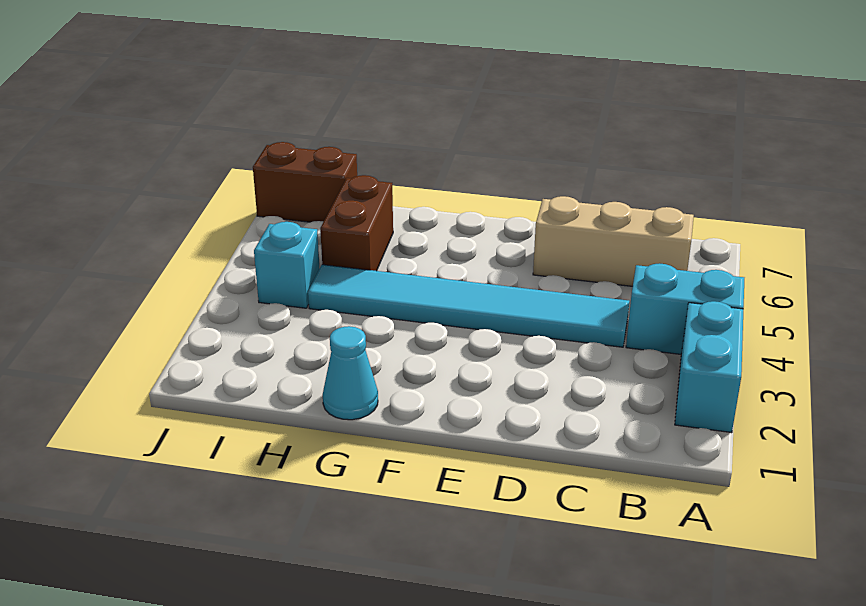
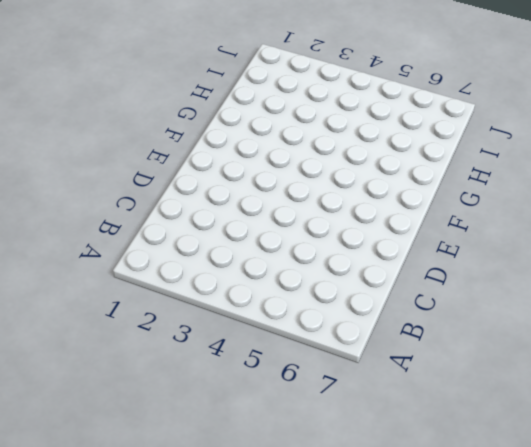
none -> cyan 1x2 brick [675,301,743,433]
none -> cyan 1x2 brick [626,263,744,354]

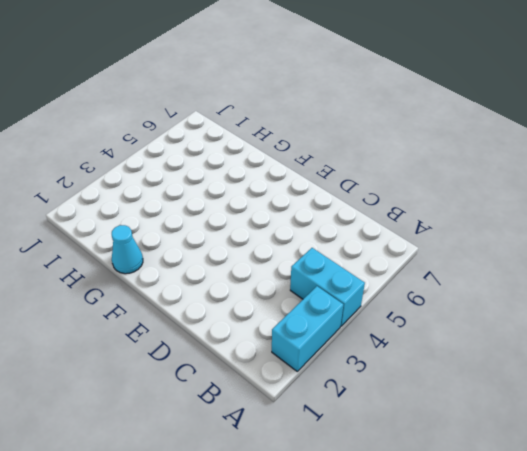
none -> tan 1x3 brick [533,196,694,286]
none -> cyan 1x6 tile [308,265,629,347]

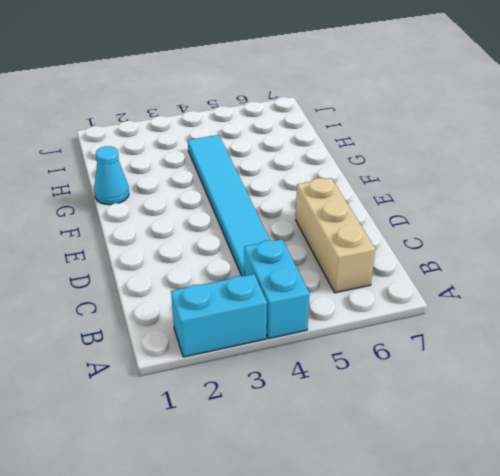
none -> brown 1x2 brick [320,175,393,271]
none -> cyan 1x1 brick [254,222,319,308]

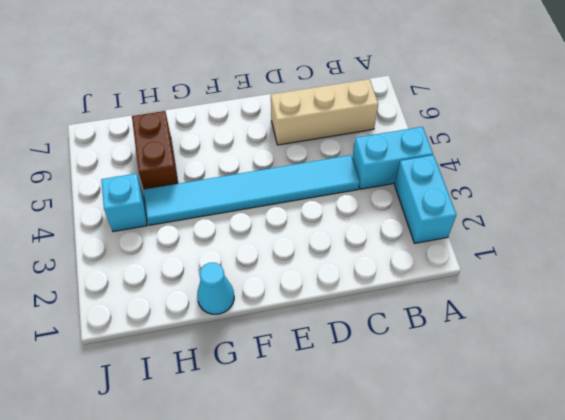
none -> brown 1x2 brick [253,142,357,222]

